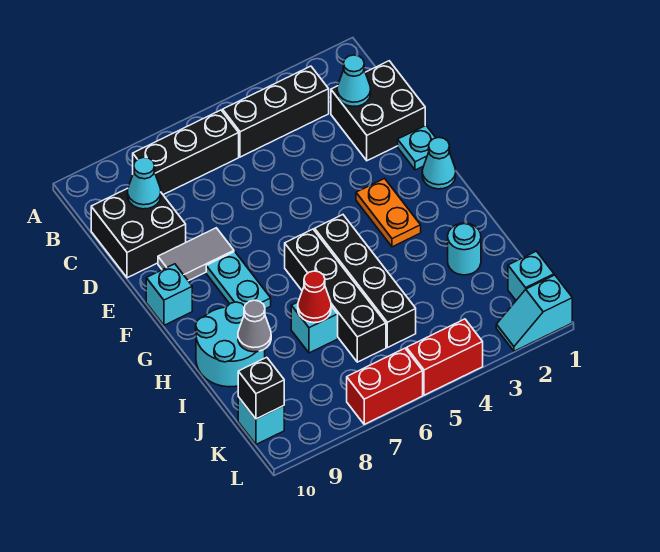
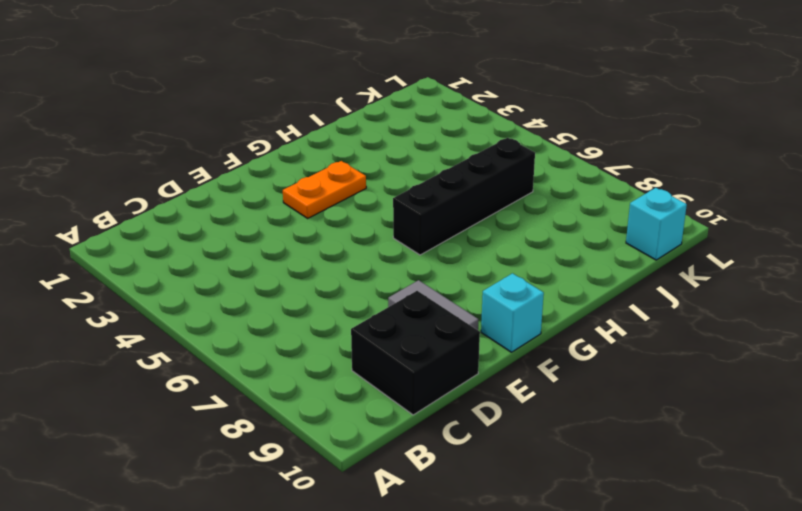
none -> black 1x3 brick [223,66,329,157]
none -> black 1x3 brick [133,110,239,195]
none -> black 2x2 brick [331,61,425,161]

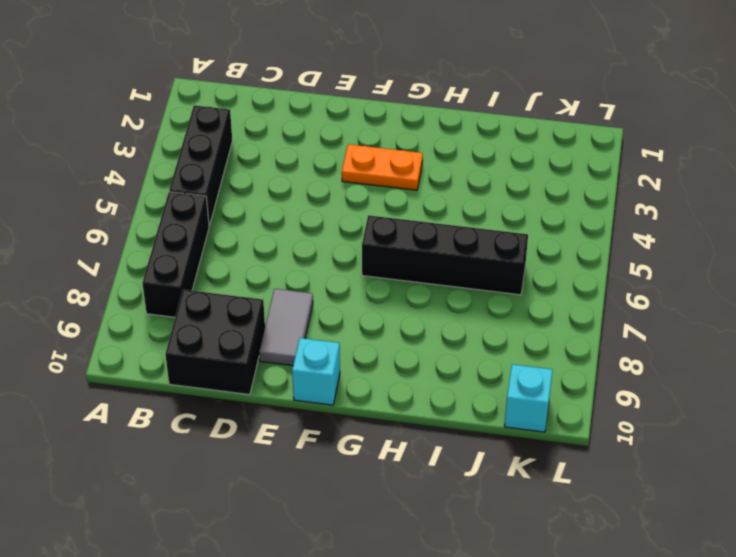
none -> black 2x2 brick [331,61,425,161]
none -> cyan 1x1 plate [398,125,436,170]
none -> cyan 1x1 cone [422,137,456,189]

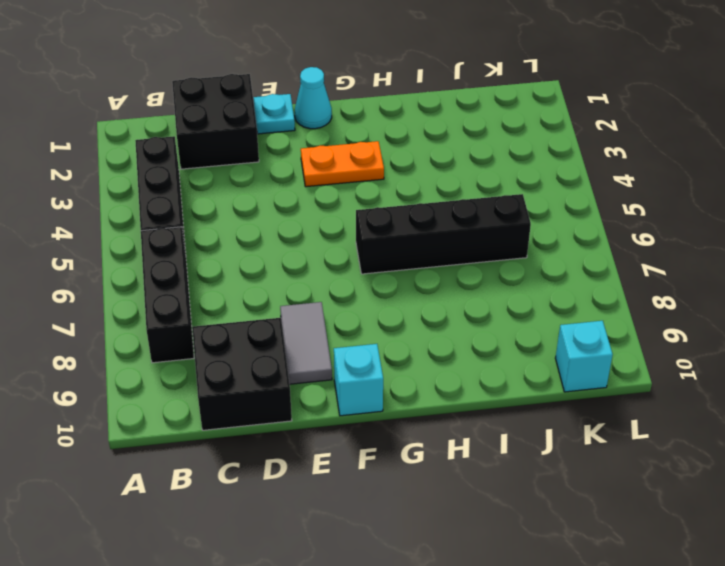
none -> cyan 1x2 plate [206,252,271,309]
none -> black 1x4 brick [315,215,416,348]
none -> cyan 2x2 round brick [196,302,265,387]

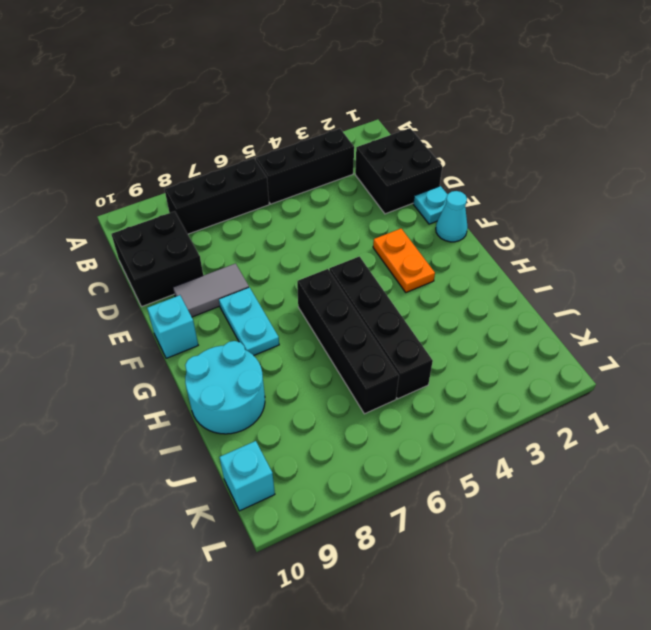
none -> cyan 1x1 round brick [448,223,481,275]
none -> cyan 1x1 brick [291,302,338,353]
none -> cyan 1x1 brick [508,251,554,300]

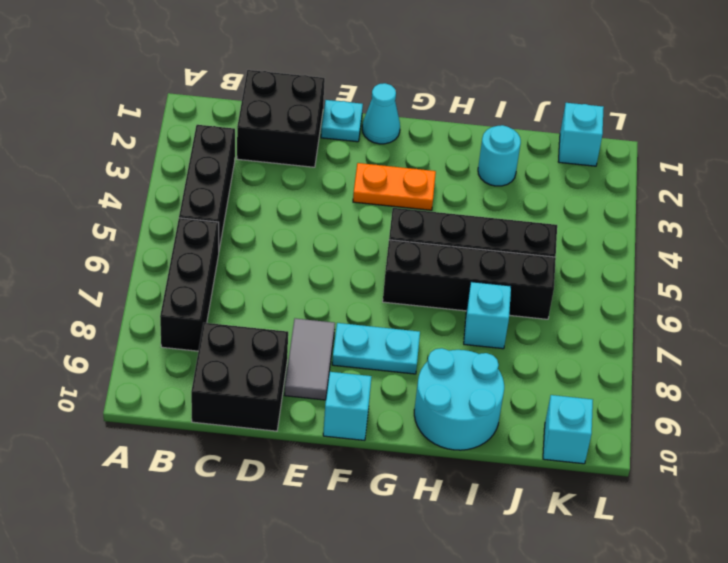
none -> cyan 1x2 slope [496,275,572,351]
none -> red 1x2 brick [407,319,483,395]
none -> red 1x2 brick [347,348,423,424]

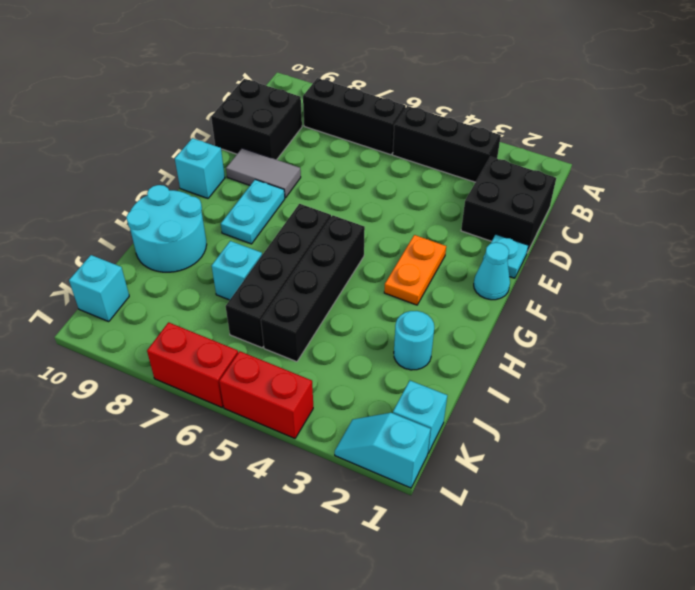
none -> cyan 1x1 cone [337,55,371,106]
none -> cyan 1x1 cone [127,157,161,209]
none -> red 1x1 cone [298,271,331,323]

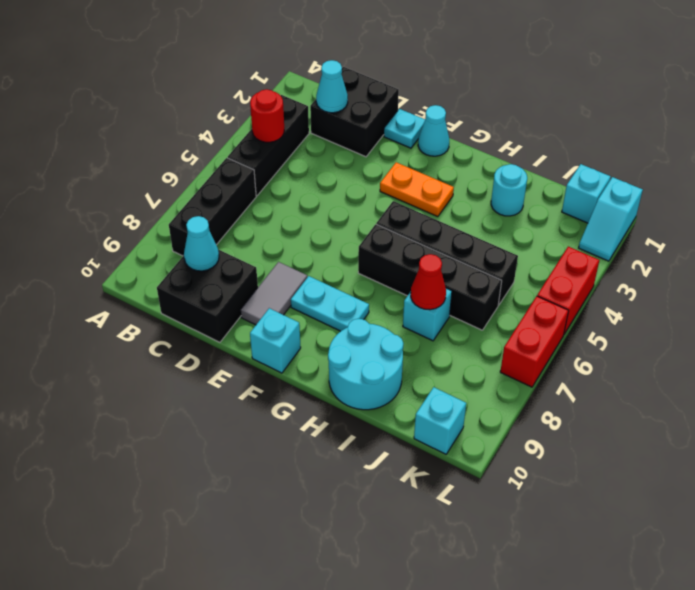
red 1x1 round brick [250,89,284,142] -> none
none -> grey 1x1 cone [238,300,271,352]
none -> black 1x1 brick [238,357,284,419]

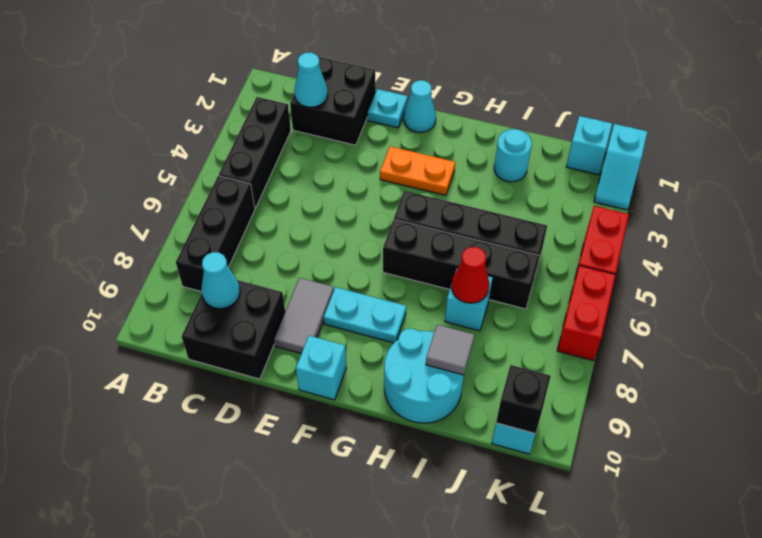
grey 1x1 tile [426,325,474,375] -> grey 1x1 cone [238,300,271,352]

